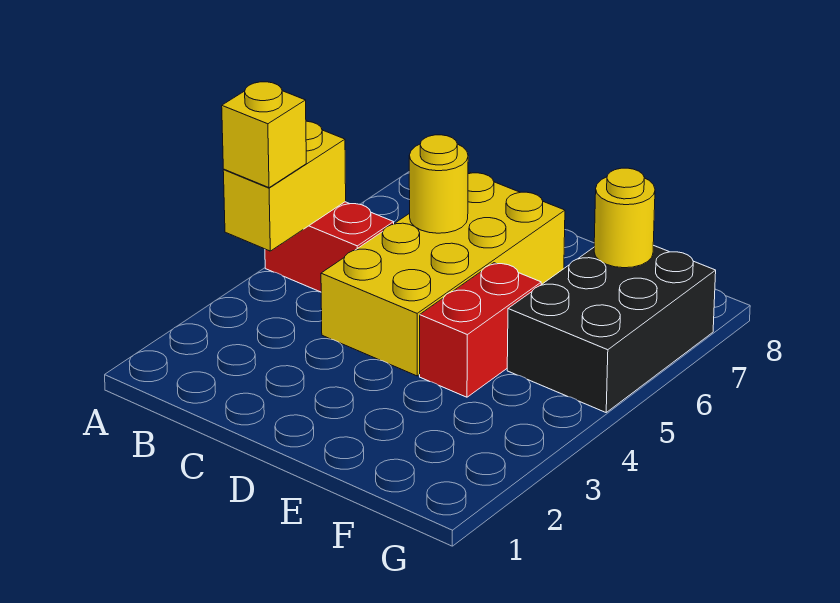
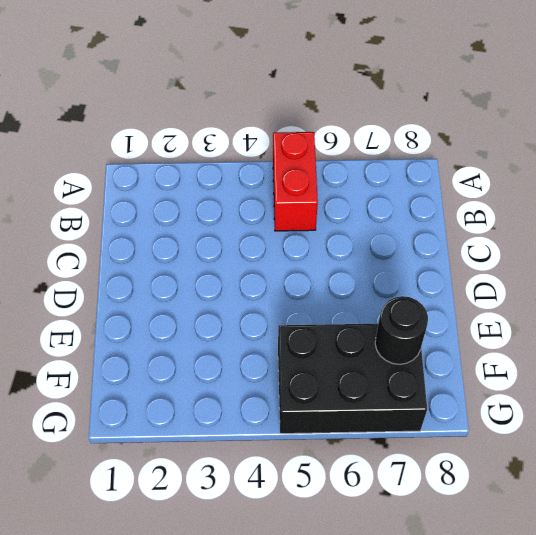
black 1x1 round brick [375,296,428,364] -> yellow 1x1 round brick [594,168,655,268]
none -> yellow 2x4 brick [321,173,565,376]
none -> red 1x2 brick [420,263,541,397]

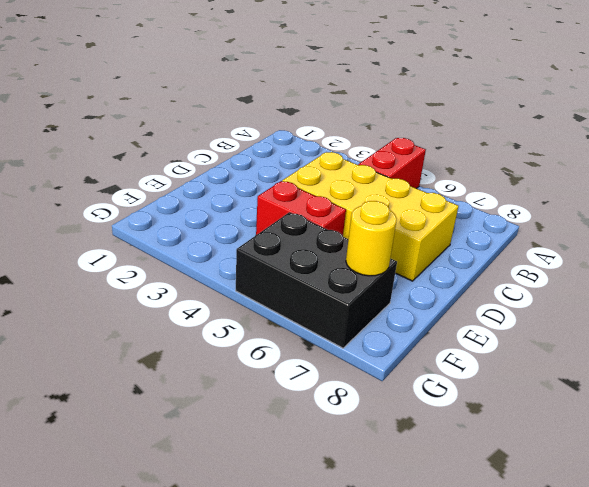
none -> yellow 1x2 brick [223,121,346,251]
none -> yellow 1x1 round brick [409,135,468,233]

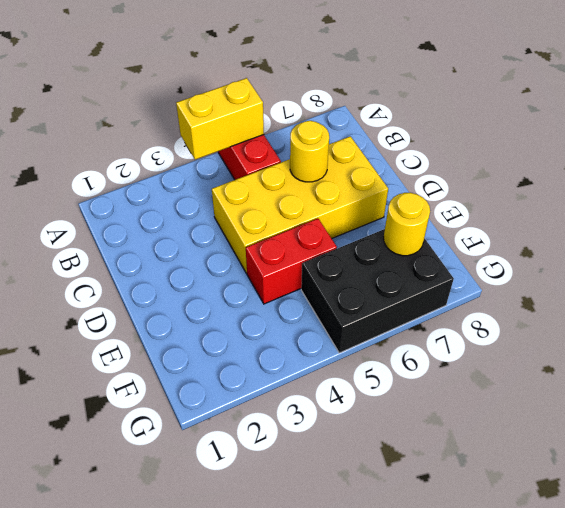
none -> yellow 1x1 brick [222,82,306,188]

